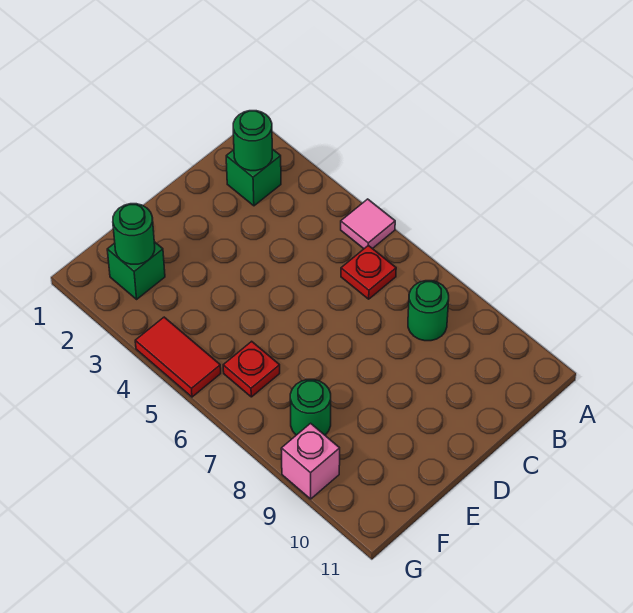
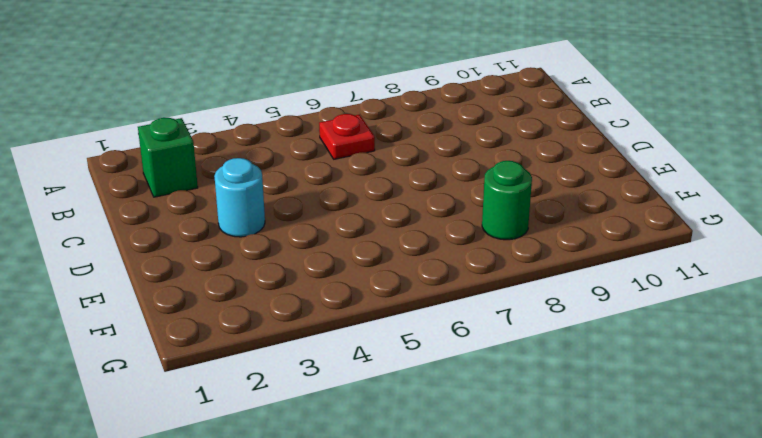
cyan 1x1 round brick [214,158,265,237] -> none
none -> pink 1x1 tile [341,199,395,249]
none -> green 1x1 round brick [408,281,449,341]

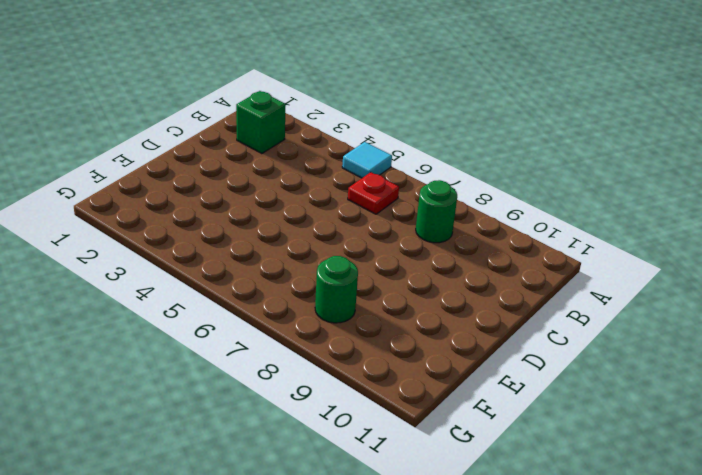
cyan 1x1 tile [342,142,392,178] -> pink 1x1 tile [341,199,395,249]
none -> green 1x1 brick [107,242,165,299]
none -> red 1x1 plate [223,341,280,397]

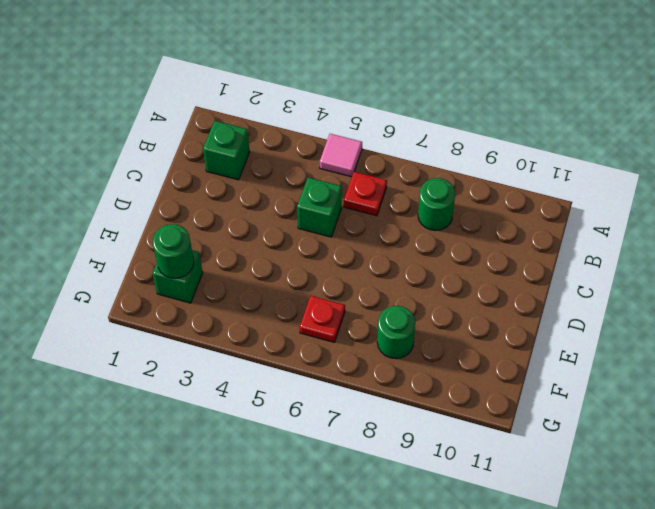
green 1x1 brick [297,178,342,237] -> none
none -> red 1x2 tile [135,317,221,397]
none -> pink 1x1 brick [281,423,340,499]

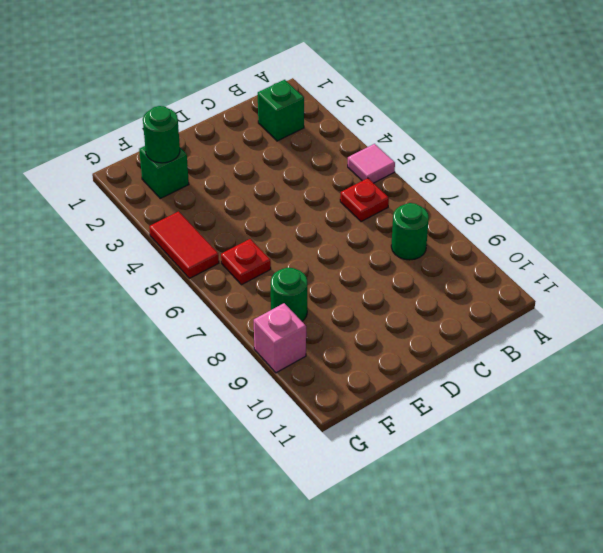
none -> green 1x1 round brick [233,111,272,171]

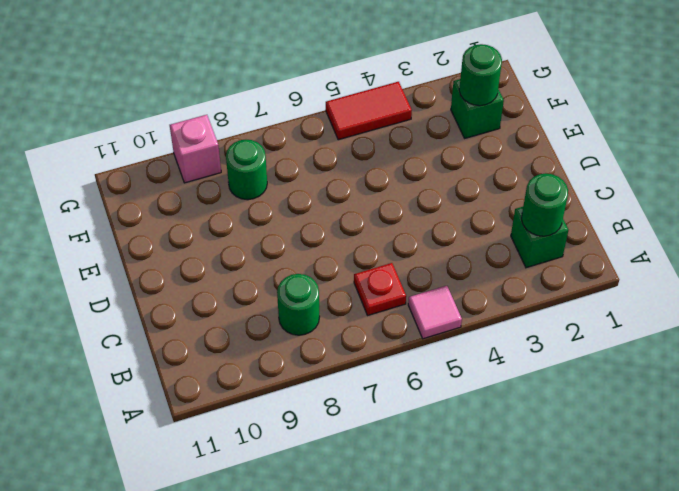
none -> red 1x1 plate [223,341,280,397]

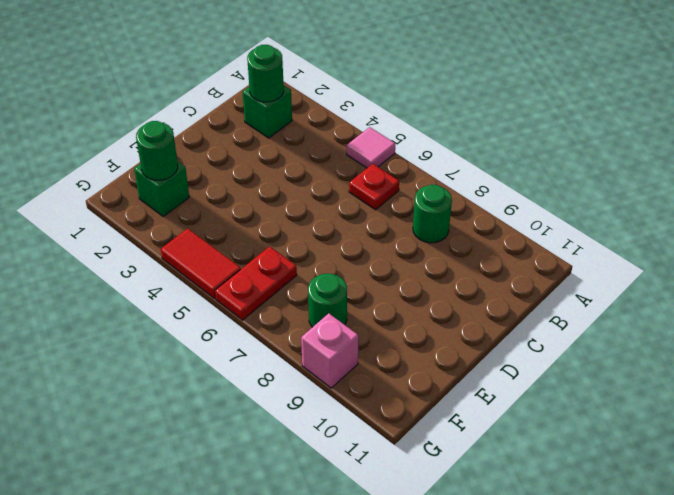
red 1x2 plate [215,247,297,320] -> red 1x1 plate [223,341,280,397]

